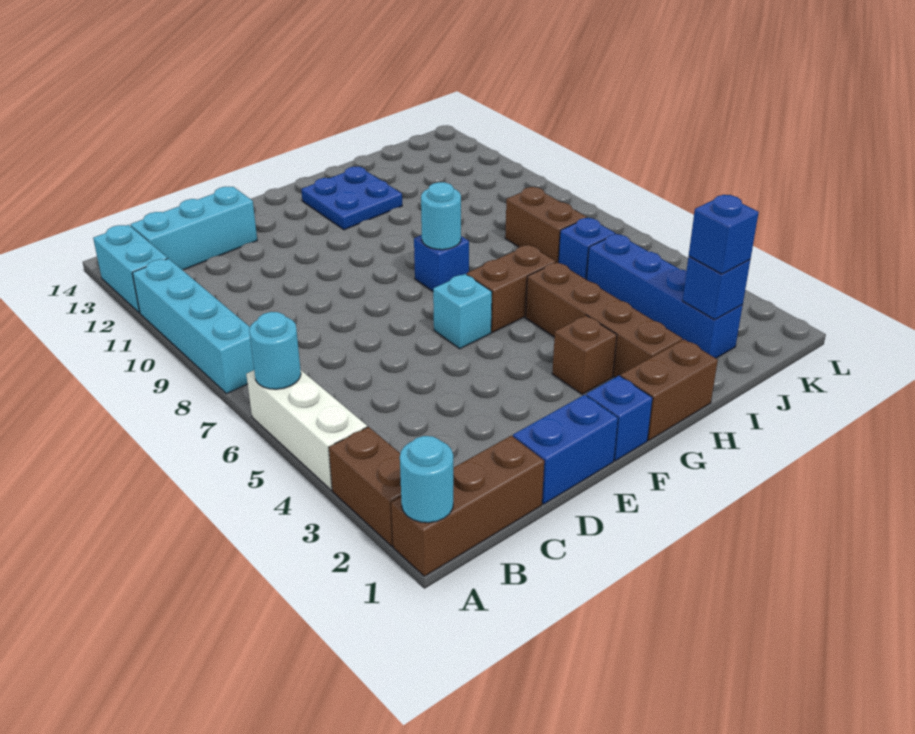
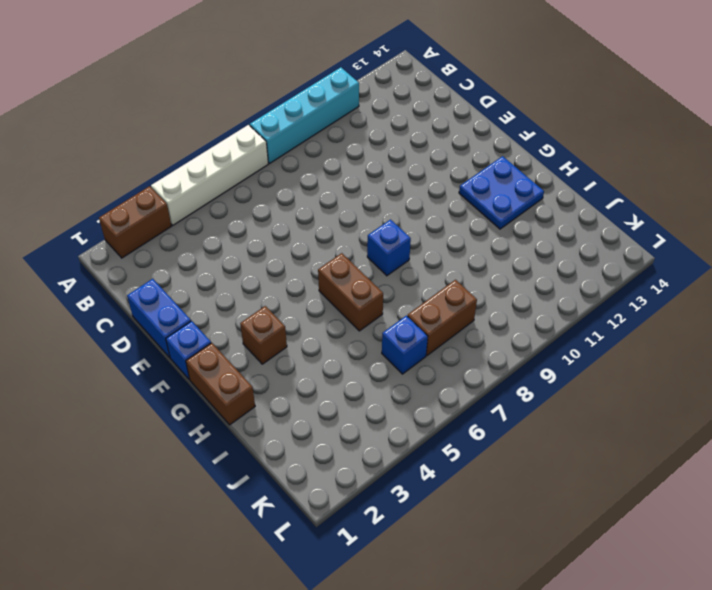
white 1x4 brick [151,125,268,225] -> white 1x3 brick [246,370,367,490]
none -> brown 1x3 brick [391,436,544,576]
none -> cyan 1x2 brick [93,225,168,313]
none -> cyan 1x3 brick [130,187,257,270]

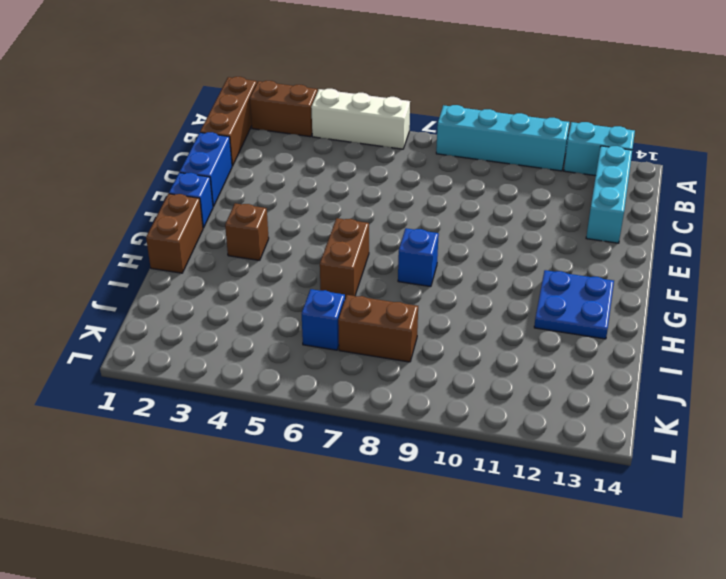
none -> cyan 1x1 brick [433,274,492,349]
none -> brown 1x4 brick [526,262,682,377]
none -> blue 1x4 brick [586,234,743,358]

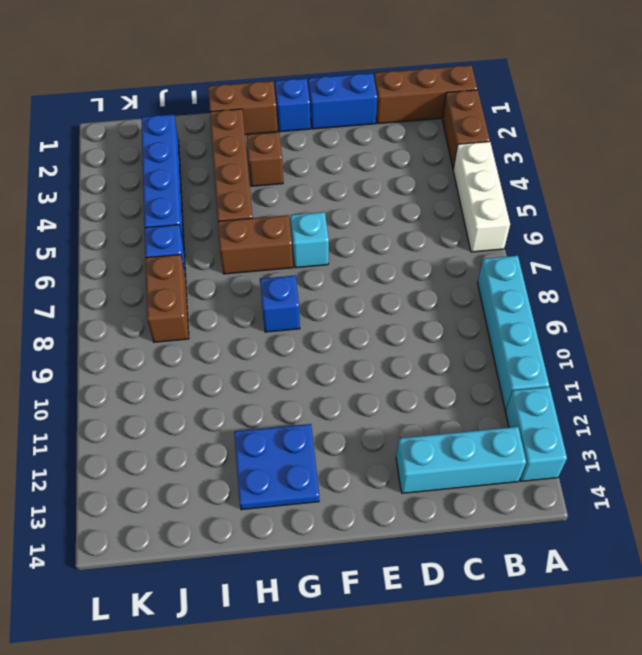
none -> cyan 1x1 round brick [400,436,453,523]
none -> cyan 1x1 round brick [249,312,301,389]
none -> cyan 1x1 round brick [421,182,461,250]

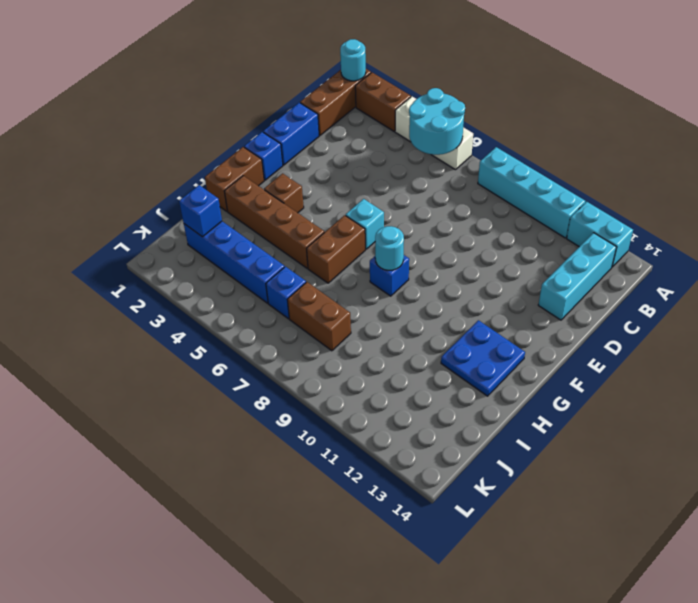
cyan 2x2 round brick [409,88,465,155] -> cyan 1x1 round brick [249,312,301,389]
none -> blue 1x1 brick [689,195,759,274]

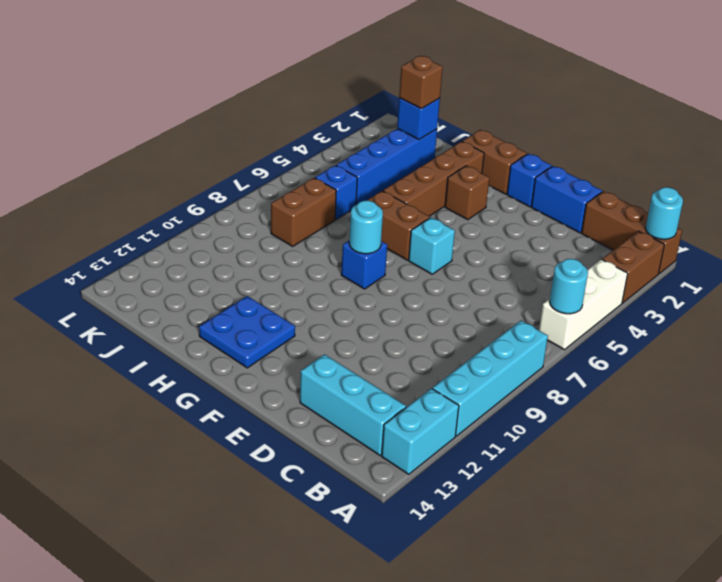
brown 1x1 brick [399,56,443,109] -> blue 1x1 brick [689,195,759,274]

